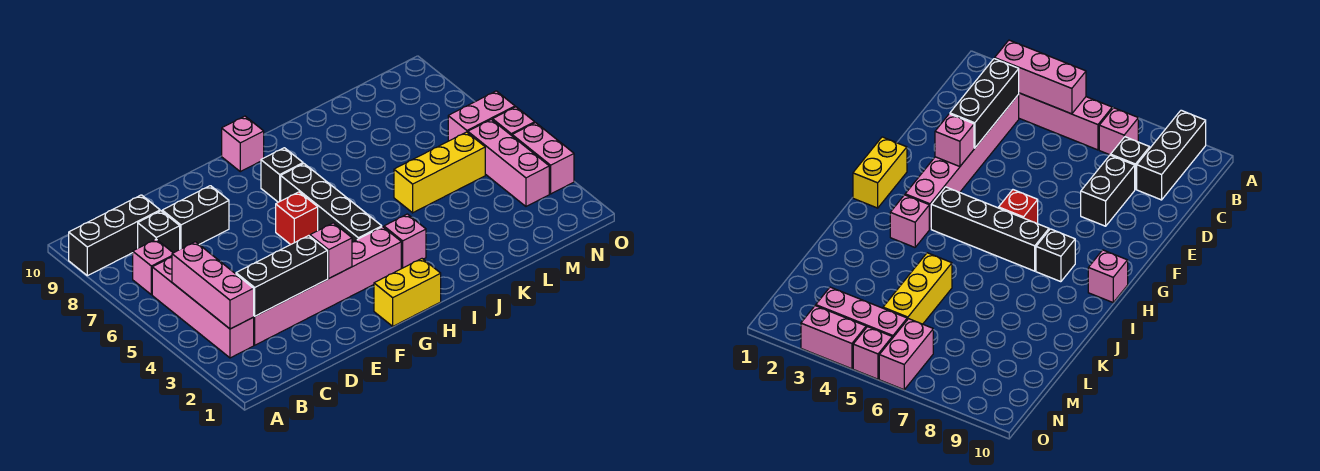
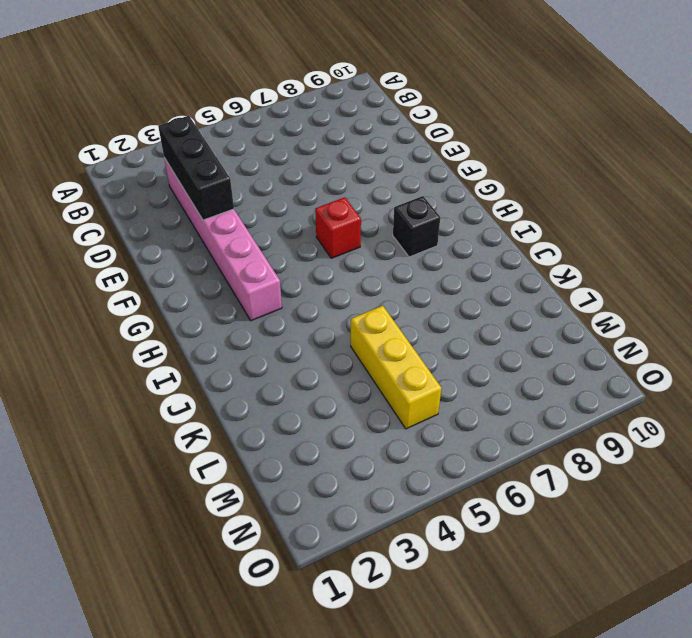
none -> black 1x3 brick [69,195,160,276]
none -> pink 1x4 brick [152,257,254,358]
none -> pink 1x1 brick [133,239,173,295]

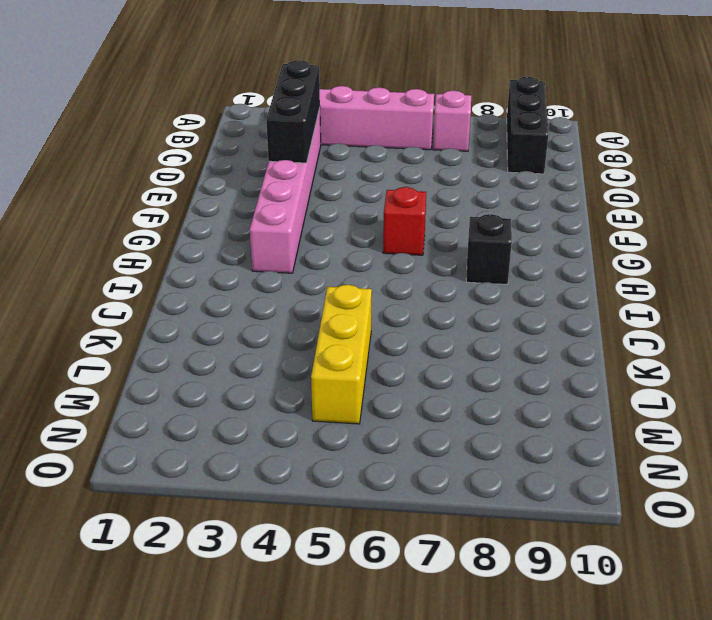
none -> black 1x1 brick [138,211,180,253]
none -> black 1x2 brick [162,186,229,249]
none -> yellow 1x2 brick [374,259,441,326]

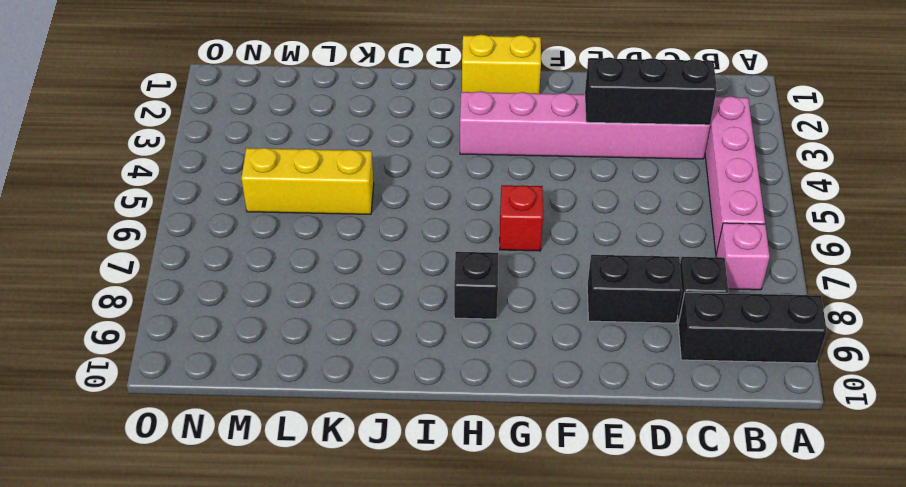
none -> black 1x4 brick [281,164,382,242]
none -> pink 1x1 brick [222,116,264,172]
none -> pink 1x1 brick [384,214,426,269]

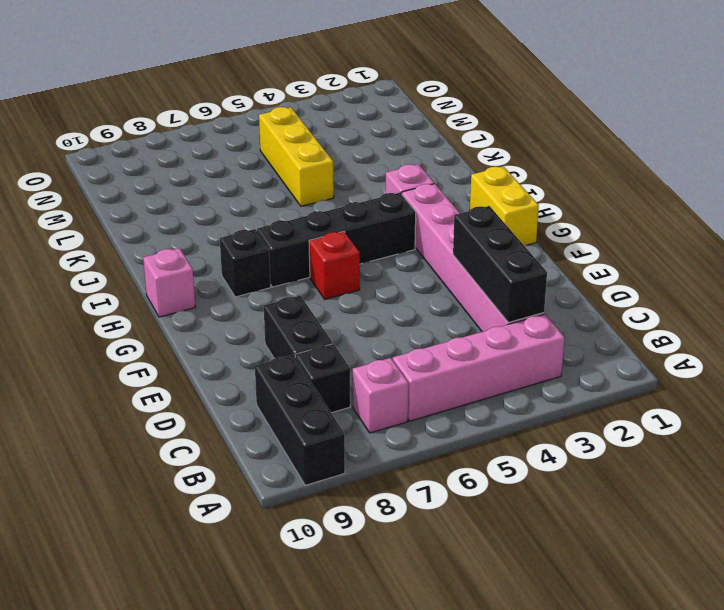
none -> pink 1x3 brick [468,119,549,206]
none -> pink 1x2 brick [448,91,515,141]
none -> pink 1x2 brick [512,123,574,194]

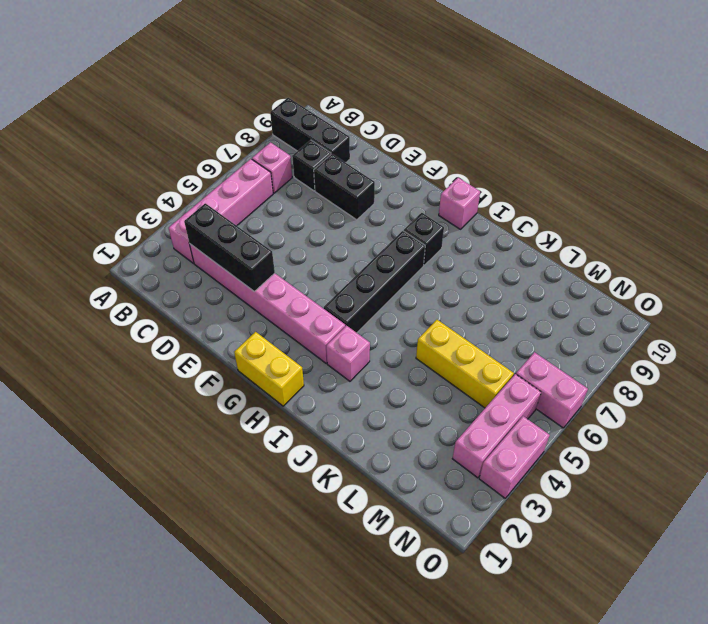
none -> red 1x1 brick [276,192,318,245]
none -> pink 1x1 brick [493,107,535,136]
none -> pink 1x3 brick [172,242,254,329]

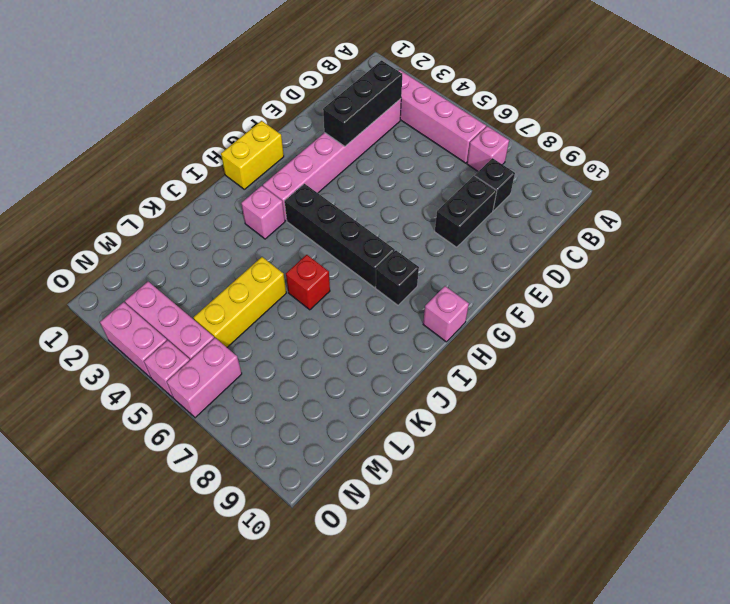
red 1x1 brick [286,255,330,310] -> red 1x1 brick moved to [276,192,318,245]
none -> black 1x3 brick [69,195,160,276]
none -> pink 1x3 brick [172,242,254,329]
none -> pink 1x1 brick [310,223,352,278]

